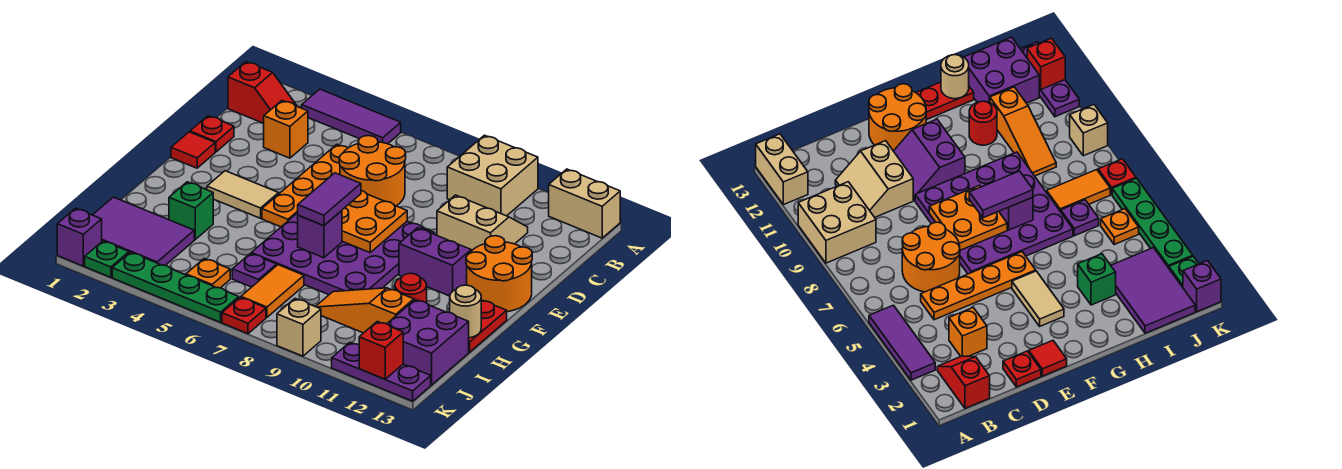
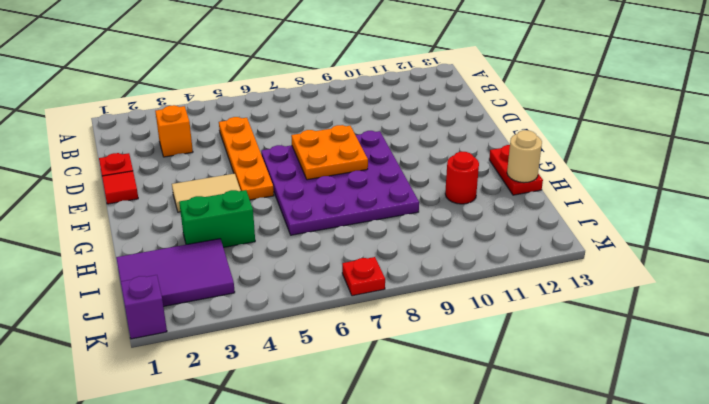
green 1x2 brick [179,190,255,248] -> green 1x1 brick [169,182,214,240]
none -> purple 1x3 tile [302,89,401,144]
none -> tan 2x2 brick [447,135,538,216]
none -> tan 1x2 brick [549,169,620,238]
none -> red 1x2 slope [228,62,297,123]

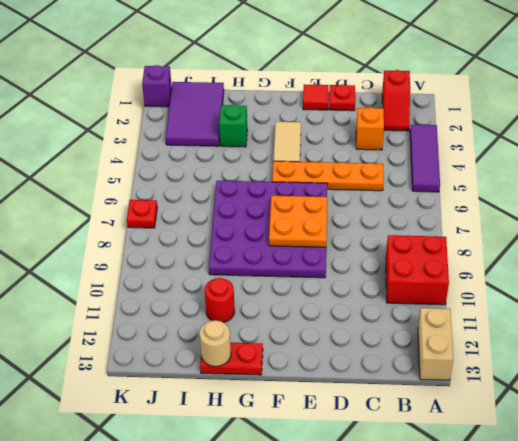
red 2x2 brick [386,235,449,305] -> tan 2x2 brick [447,135,538,216]
none -> orange 2x2 round brick [339,136,406,206]
none -> tan 2x2 slope [437,195,528,250]
none -> purple 2x2 slope [399,228,472,296]
none -> orange 2x2 round brick [466,236,532,312]

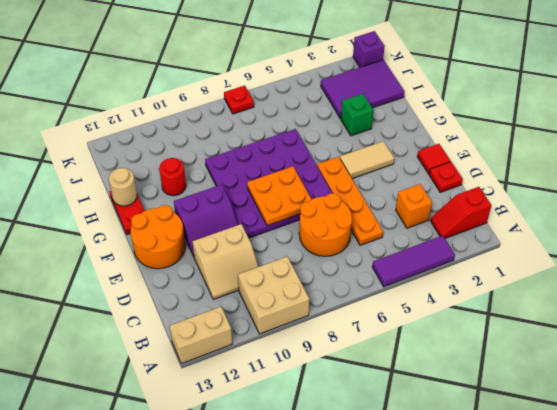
none -> purple 1x1 plate [232,253,277,287]
none -> orange 1x2 tile [241,265,304,317]
none -> orange 1x3 slope [316,288,414,333]
none -> purple 2x2 brick [387,300,469,385]

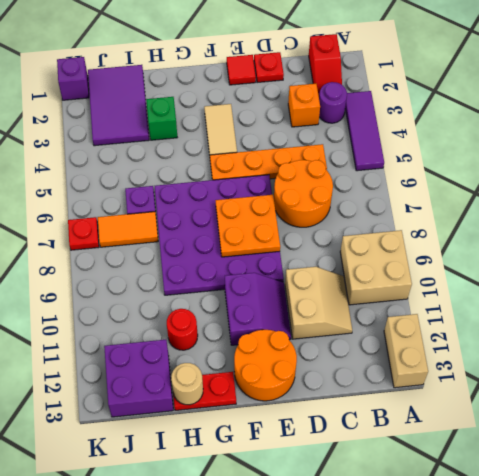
purple 1x1 round brick [319,82,347,123] -> none
none -> orange 1x3 slope [316,288,414,333]
none -> orange 1x1 plate [186,259,230,288]
none -> green 1x1 plate [85,241,129,277]
none -> green 1x4 plate [112,252,239,322]

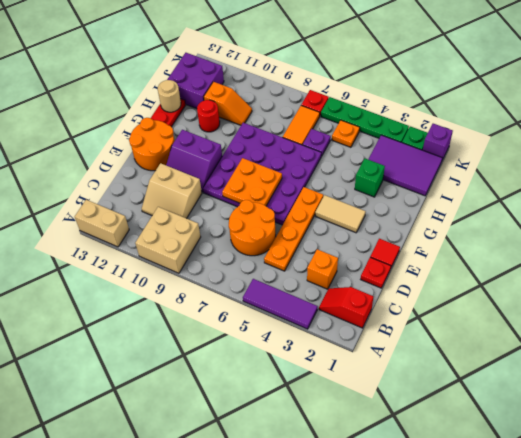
orange 1x2 slope [204,82,252,125] -> orange 1x3 slope [316,288,414,333]
none -> tan 1x1 brick [277,299,321,356]
none -> purple 1x3 plate [332,343,431,401]
none -> purple 1x1 brick [298,211,342,258]
none -> red 1x1 brick [359,321,403,379]

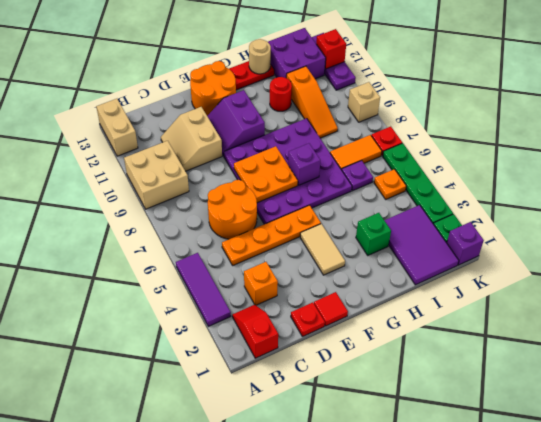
none -> purple 1x2 tile [298,173,361,226]

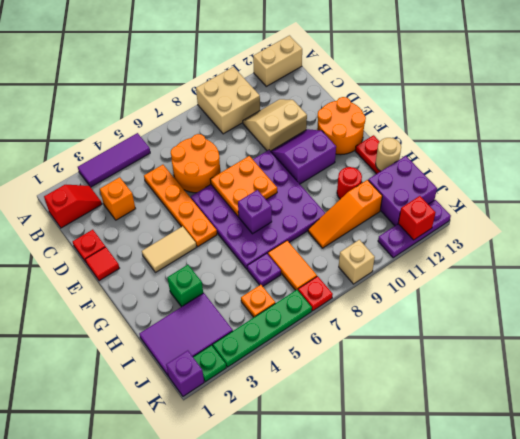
none -> purple 1x2 tile [298,173,361,226]

